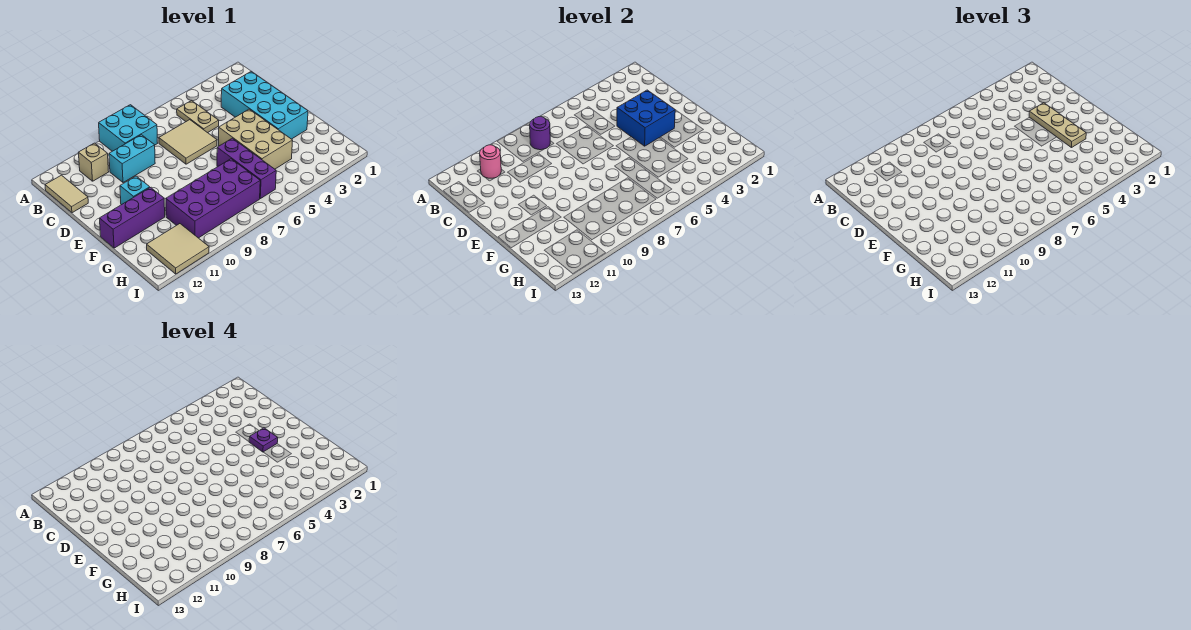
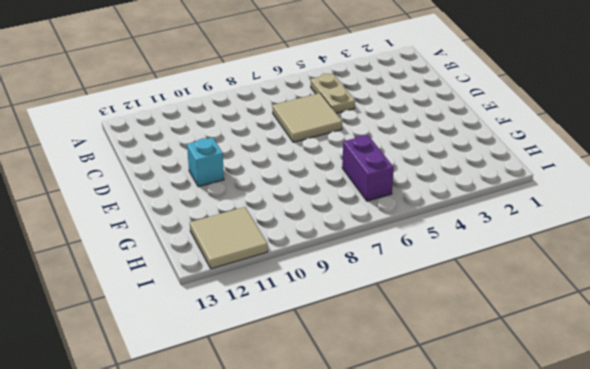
purple 1x2 brick [342,135,394,201] -> purple 1x3 brick [217,138,276,199]
none -> cyan 2x2 brick [99,105,157,151]
none -> tan 1x1 brick [78,143,109,181]
none -> tan 1x2 tile [45,175,88,213]

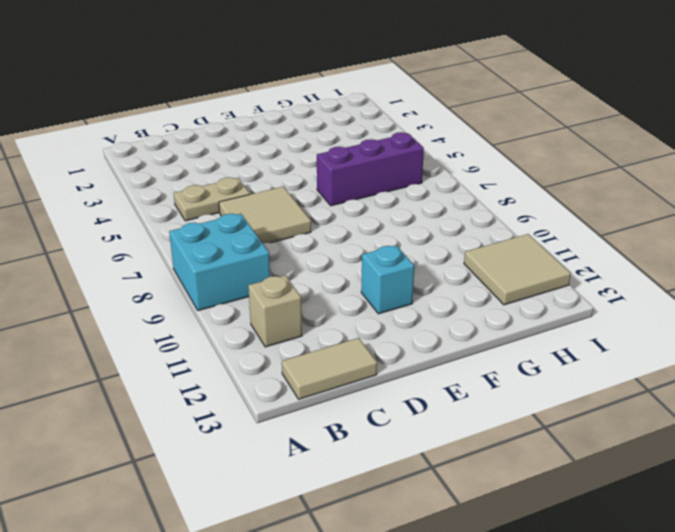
none -> cyan 2x4 brick [221,71,308,139]
none -> cyan 1x2 brick [109,135,155,182]
none -> tan 2x3 brick [219,109,293,169]

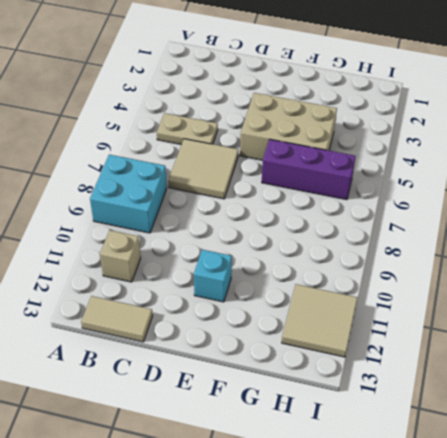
none -> cyan 2x4 brick [221,71,308,139]
none -> cyan 1x2 brick [109,135,155,182]
none -> purple 1x3 brick [99,188,165,248]

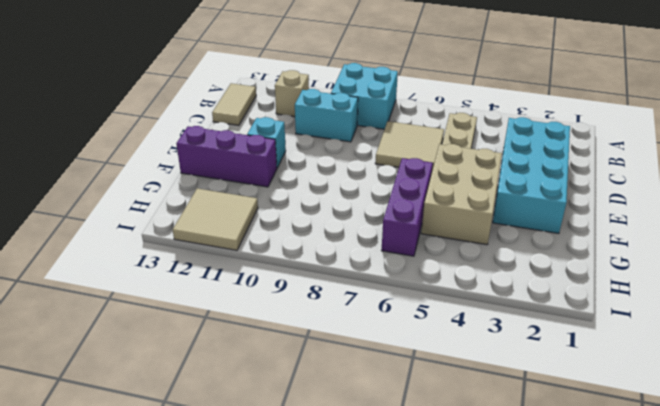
none -> purple 2x4 brick [166,159,260,238]
none -> purple 1x1 round brick [530,117,550,150]
none -> pink 1x1 round brick [480,145,501,178]

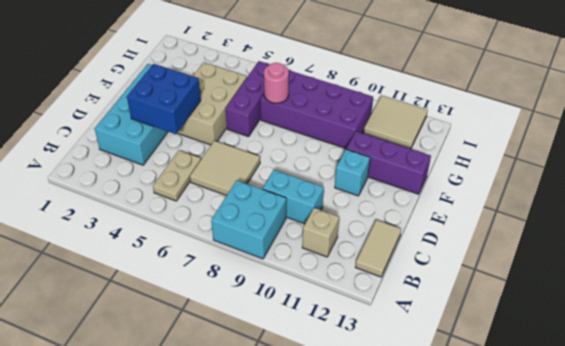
pink 1x1 round brick [264,63,289,103] -> pink 1x1 round brick moved to [480,145,501,178]
none -> purple 1x1 round brick [530,117,550,150]
none -> tan 1x3 plate [1029,103,1086,148]
none -> purple 1x1 plate [249,428,278,452]

